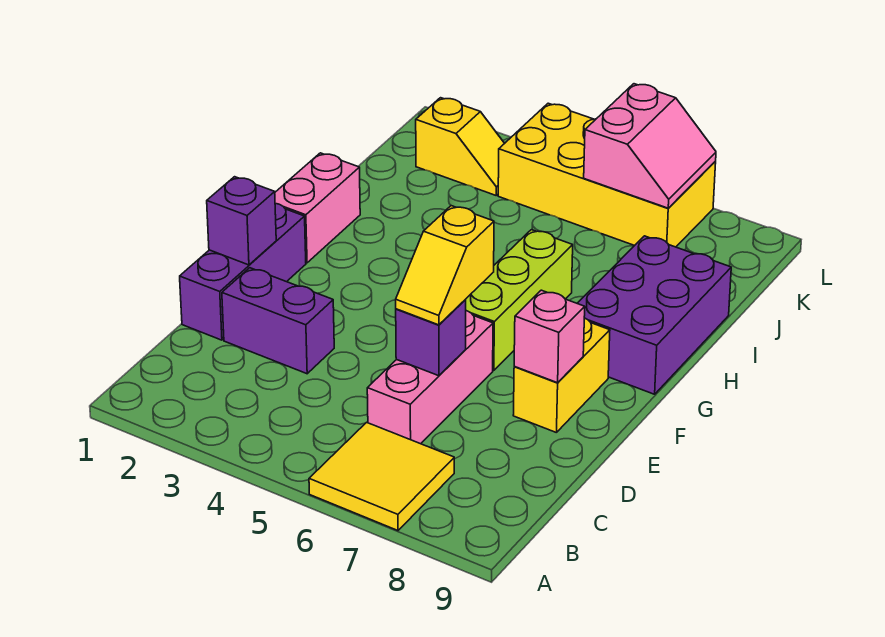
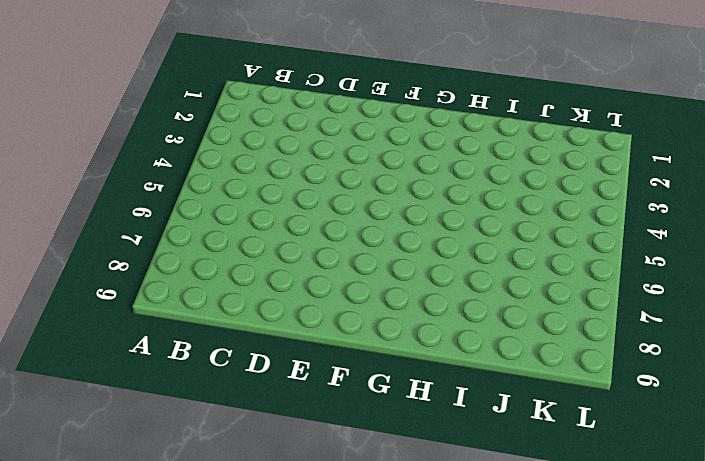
none -> yellow 2x2 tile [309,422,454,531]
none -> pink 1x3 brick [367,311,493,444]
none -> purple 1x3 brick [180,203,306,340]

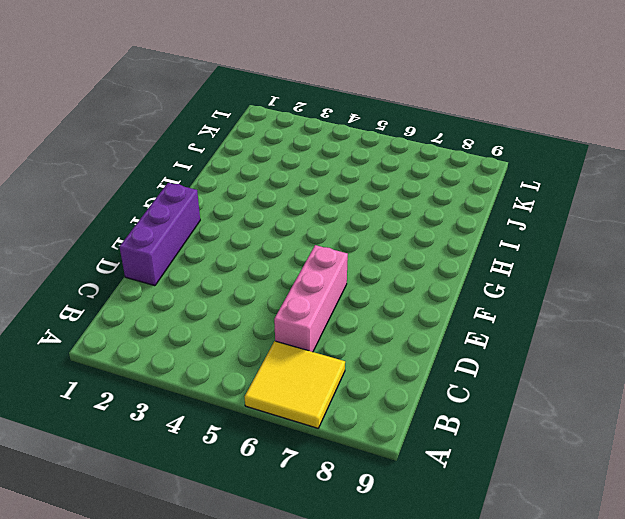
none -> purple 1x2 brick [222,268,334,374]
none -> yellow 1x2 brick [513,318,610,433]
none -> lime 1x3 brick [465,230,573,370]

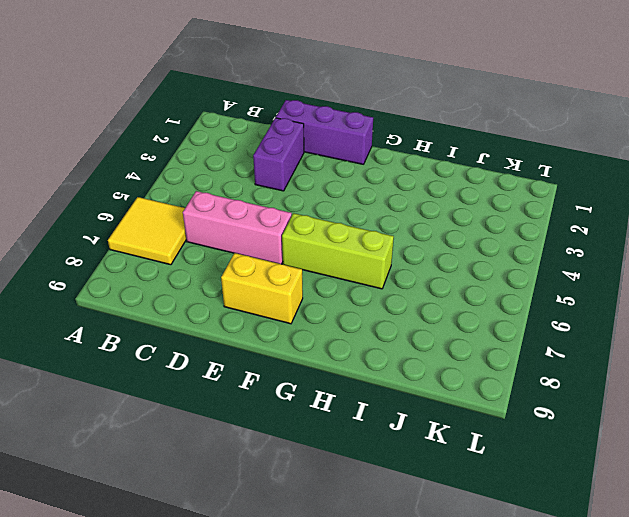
none -> pink 1x2 brick [275,153,360,263]
none -> purple 2x3 brick [577,236,731,394]
none -> yellow 1x2 slope [416,98,505,195]

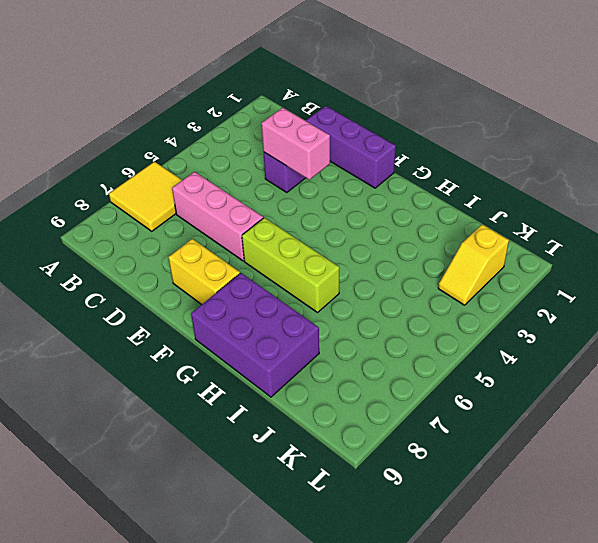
pink 1x2 brick [261,108,330,180] -> pink 1x2 brick moved to [275,153,360,263]
none -> yellow 2x4 brick [498,103,716,247]
none -> purple 1x1 brick [396,300,466,376]
none -> purple 1x1 brick [207,177,276,265]

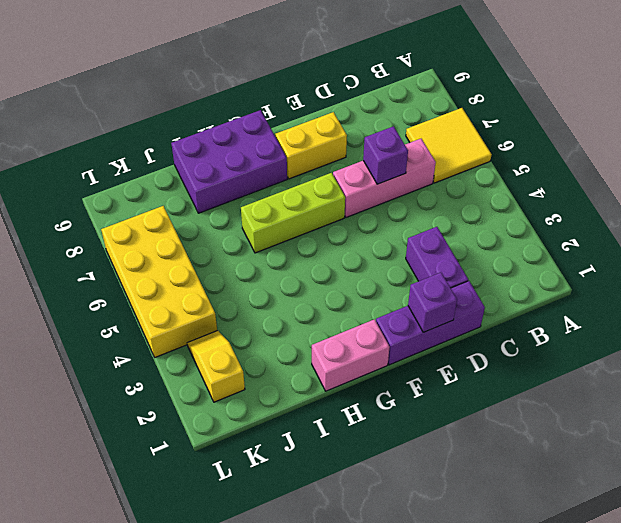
none -> pink 1x1 brick [514,290,585,383]
none -> pink 2x2 slope [584,84,716,208]
none -> yellow 1x2 slope [396,206,494,325]

